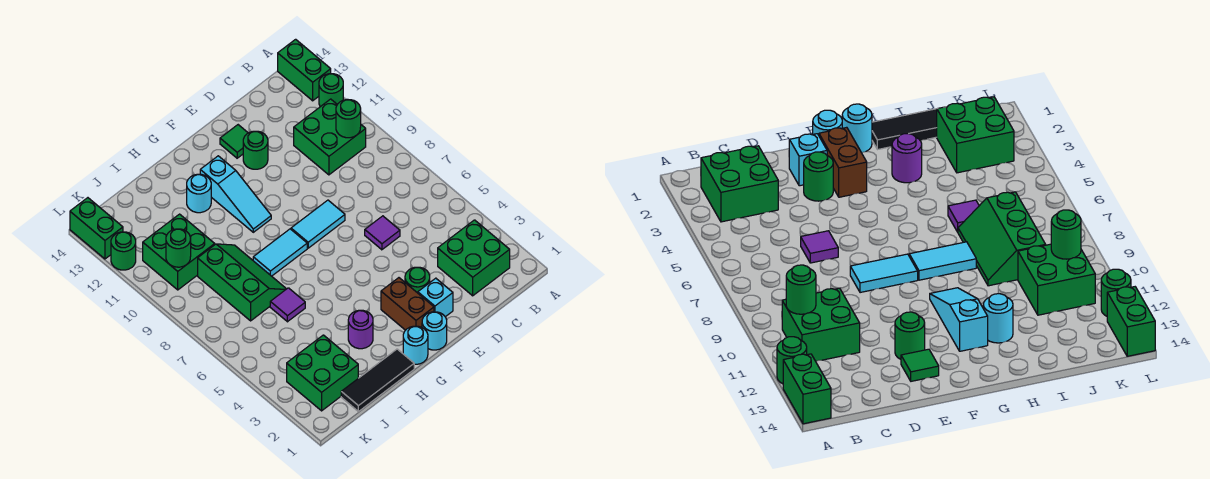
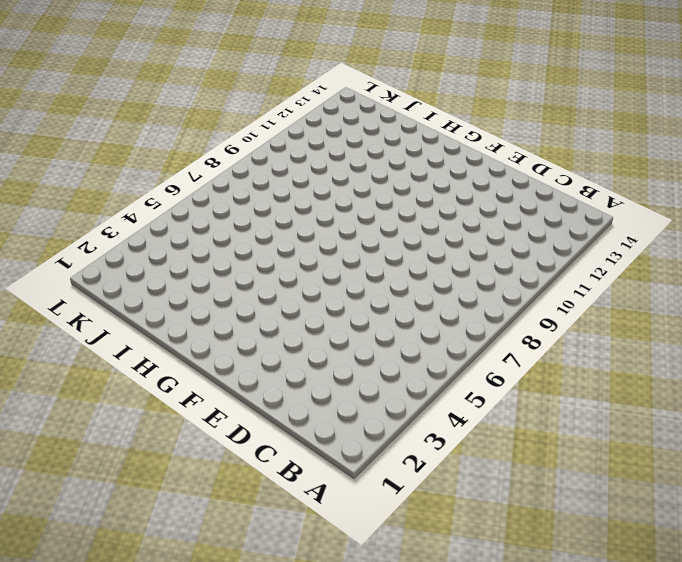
none -> green 1x1 round brick [319,74,343,107]
none -> green 1x2 brick [278,39,331,101]
none -> green 2x2 brick [438,220,510,296]

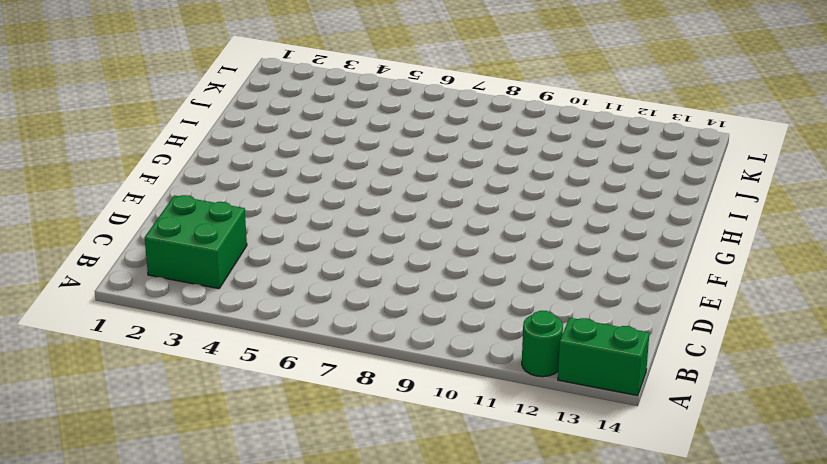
none -> green 2x2 brick [294,99,366,175]
none -> purple 1x1 tile [365,216,400,250]
none -> cyan 1x1 brick [418,278,453,317]

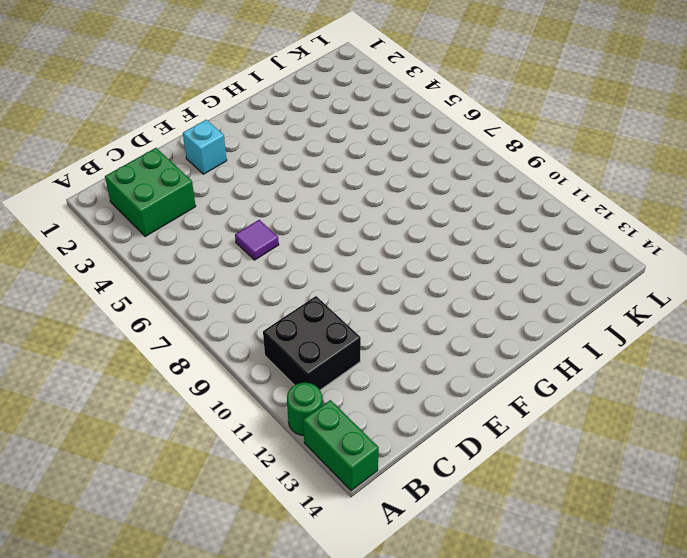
black 2x2 brick [263,296,361,390] -> green 2x2 brick [294,99,366,175]
none -> green 1x1 round brick [405,267,430,293]
none -> cyan 1x2 tile [291,200,345,248]
none -> green 1x1 round brick [243,131,268,169]

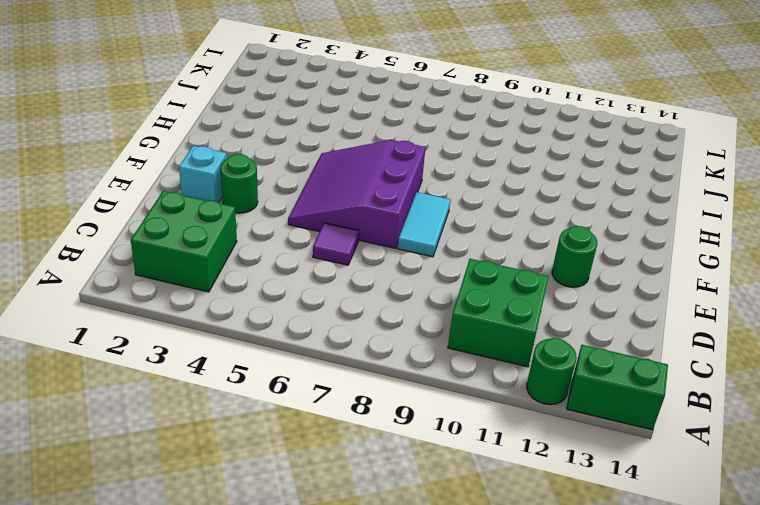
purple 3x3 slope [288,140,426,249] -> none
none -> green 1x1 tile [220,125,248,158]
none -> cyan 1x1 round brick [422,312,447,350]
none -> brown 1x2 brick [381,278,434,330]

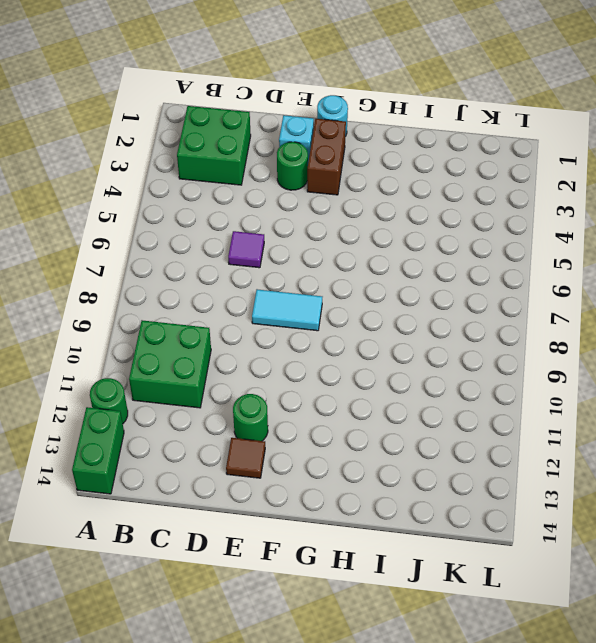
brown 1x1 tile [226,438,265,478] -> green 1x1 tile [220,125,248,158]
none -> cyan 1x1 round brick [403,326,428,364]
none -> cyan 1x2 tile [253,229,307,276]
none -> cyan 1x3 slope [200,156,271,232]

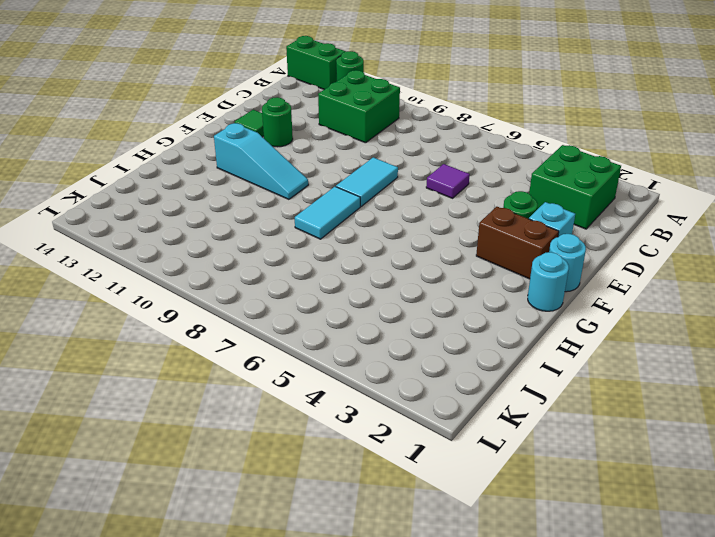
none -> black 1x3 tile [341,349,414,412]
none -> purple 1x1 round brick [348,310,373,349]
none -> cyan 1x1 round brick [187,174,211,213]

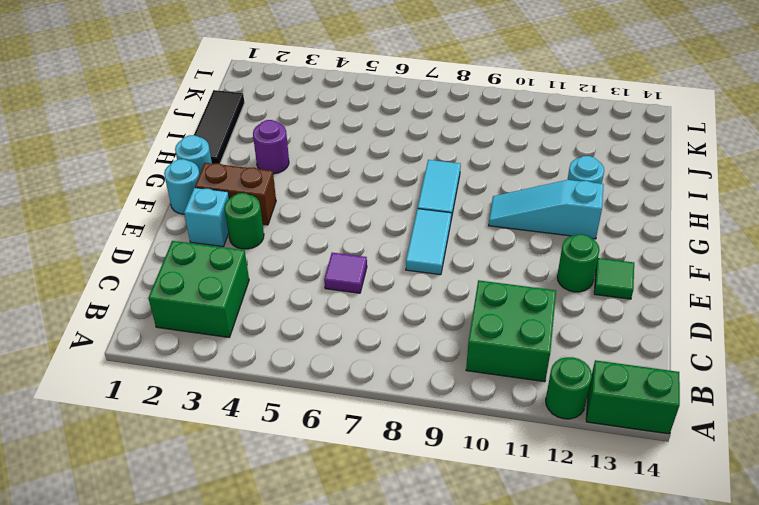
none -> purple 1x1 tile [270,288,305,322]
none -> green 2x3 slope [198,244,286,321]
none -> green 2x2 brick [287,335,358,411]

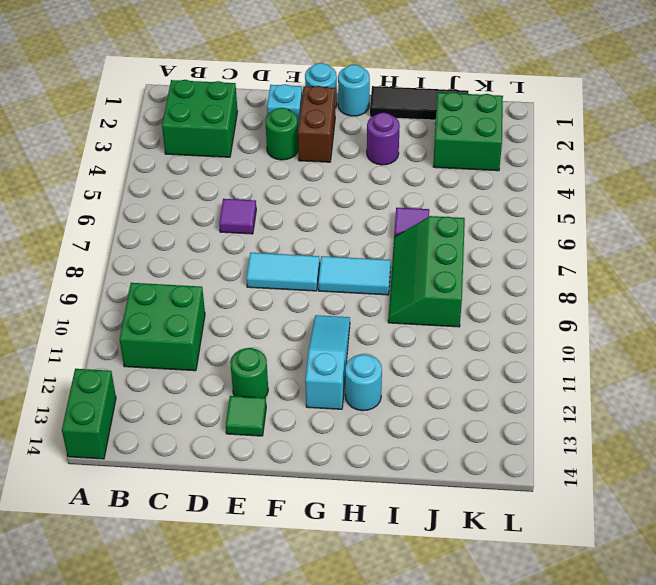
none -> green 1x1 round brick [319,74,343,107]
none -> green 2x2 brick [143,214,215,290]
none -> green 1x1 round brick [111,232,136,270]

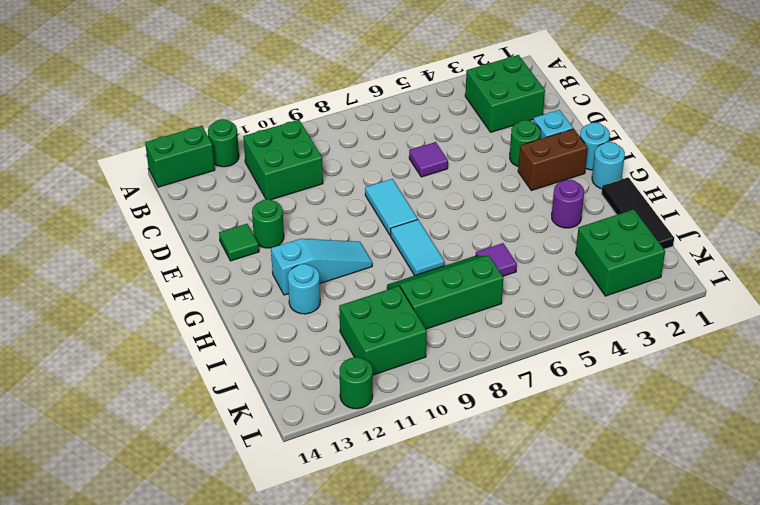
none -> green 1x2 brick [70,198,123,259]
none -> green 1x1 round brick [336,99,361,138]
none -> green 1x1 round brick [166,229,191,267]

